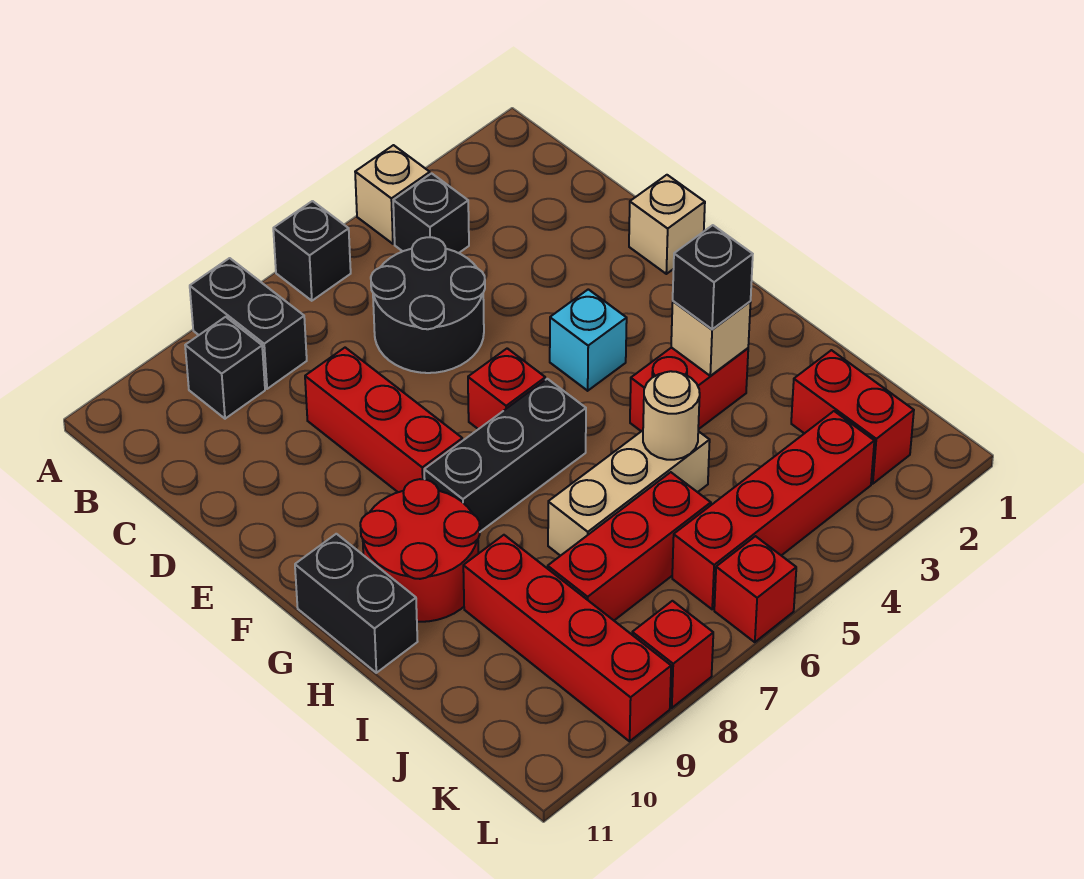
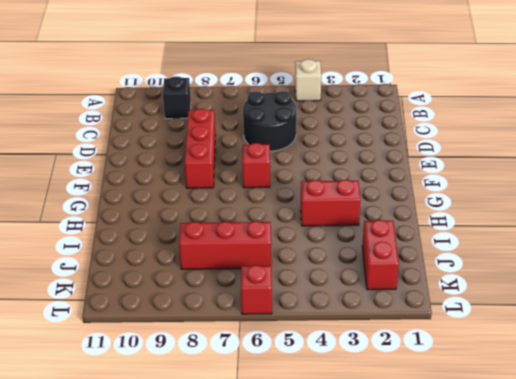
none -> black 1x1 brick [273,201,351,301]
none -> black 1x2 brick [190,258,307,389]
none -> black 1x1 brick [393,173,469,253]

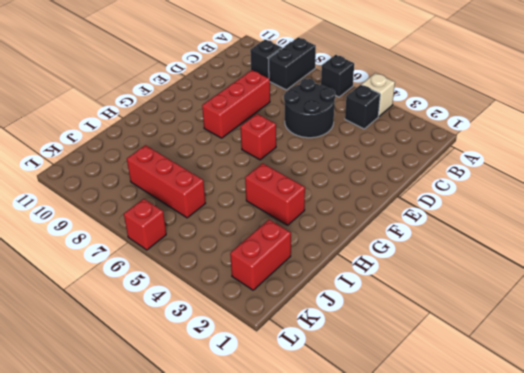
none -> tan 1x1 brick [629,175,705,274]
none -> cyan 1x1 brick [550,289,627,391]
none -> black 1x3 brick [424,379,586,532]

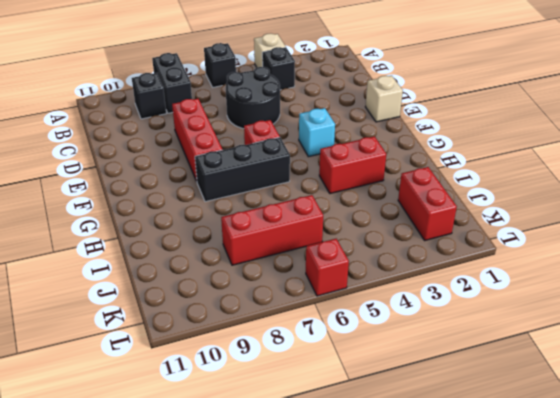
none -> red 2x2 round brick [360,479,480,622]
none -> black 1x2 brick [295,534,418,673]
none -> tan 1x3 brick [548,431,710,556]

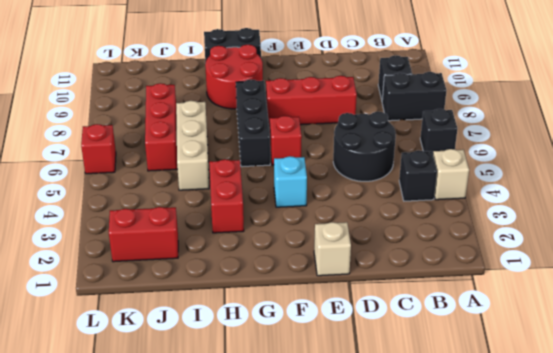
none -> red 1x4 brick [463,535,671,741]
none -> red 1x4 brick [672,411,874,609]
none -> red 1x1 brick [632,601,713,708]

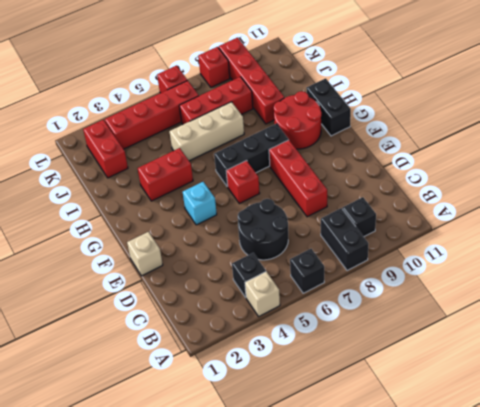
none -> tan 1x1 brick [671,301,751,376]
none -> tan 1x1 round brick [643,371,700,460]
none -> black 1x1 brick [673,225,753,329]

